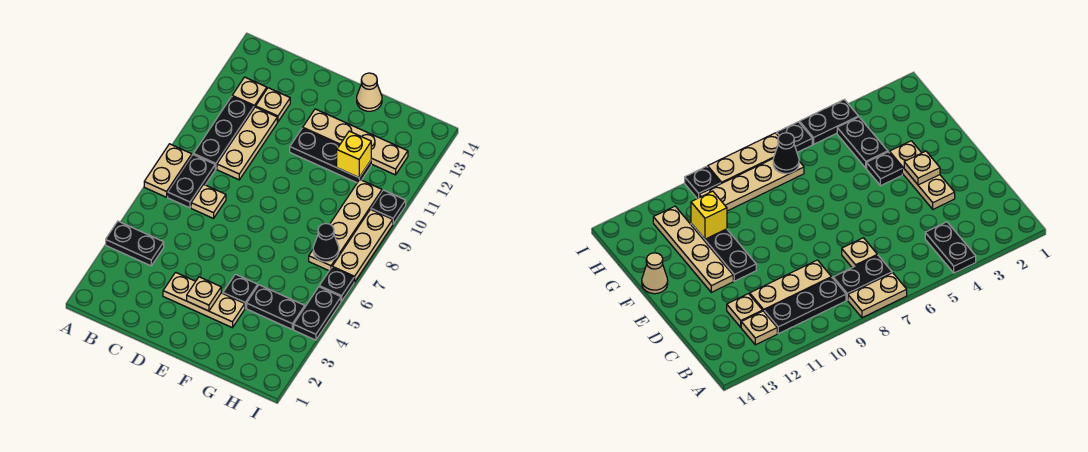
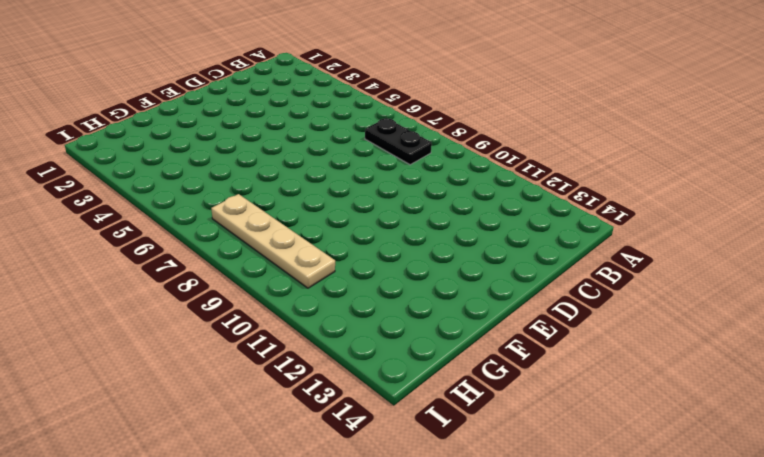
none -> black 1x2 plate [106,221,164,266]
none -> tan 1x2 plate [144,144,192,197]
none -> black 1x3 plate [193,97,254,169]

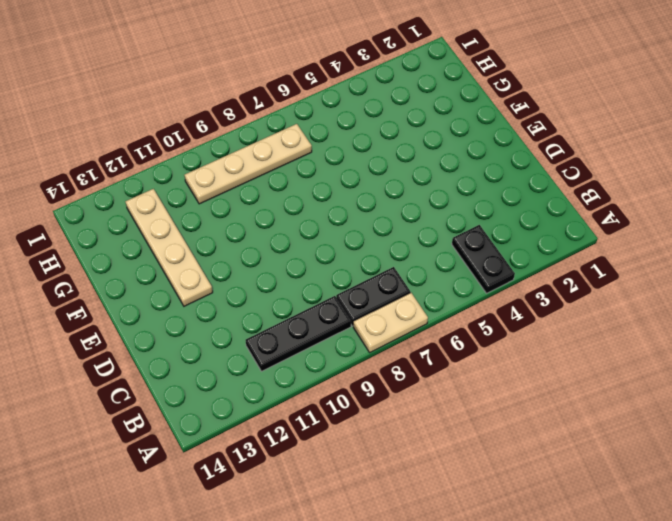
none -> tan 1x1 plate [232,77,267,108]
none -> tan 1x1 plate [191,184,226,219]
none -> tan 1x3 plate [217,107,277,180]

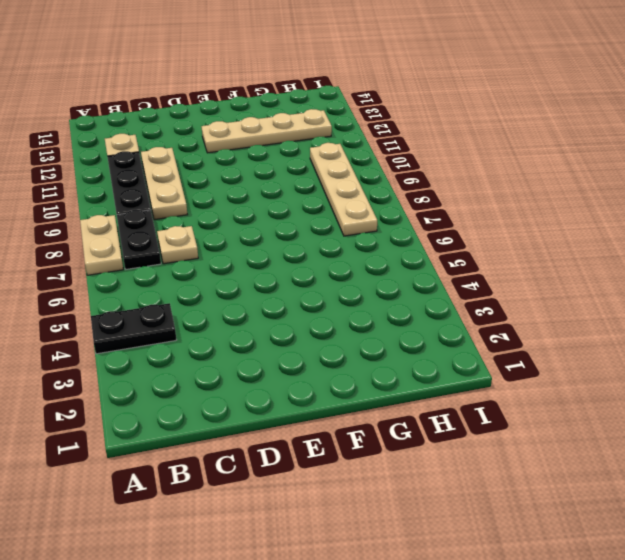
none -> tan 1x1 plate [256,88,290,122]
none -> tan 1x3 plate [163,272,245,328]
none -> black 1x3 plate [290,128,371,183]

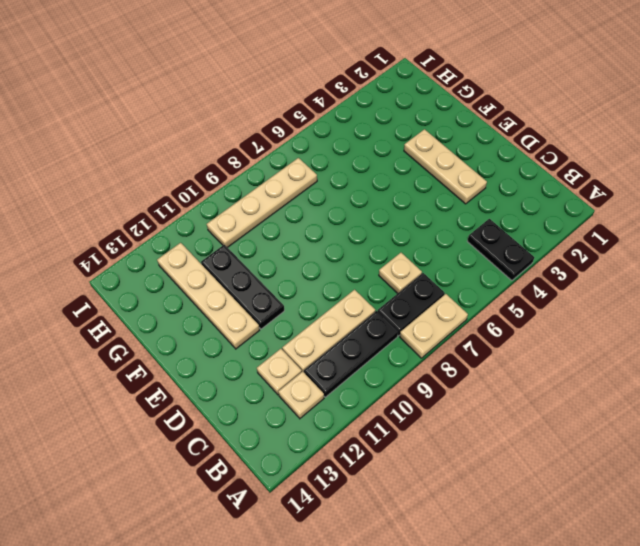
none -> black 1x1 plate [223,274,258,308]
none -> tan 1x1 cone [357,73,382,111]
none -> black 1x2 plate [247,285,305,329]

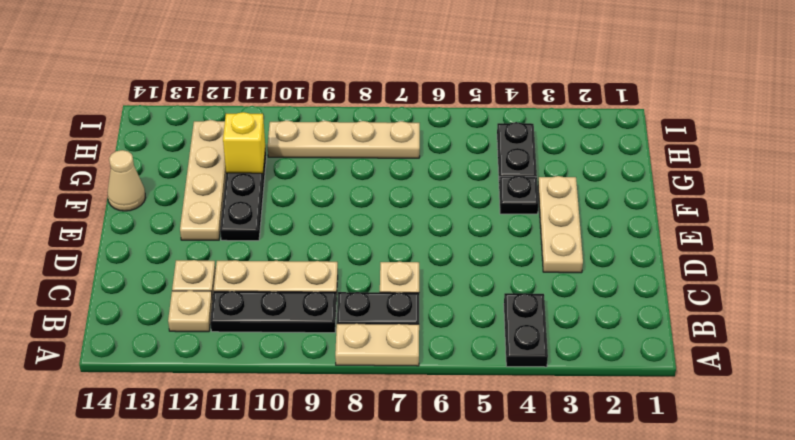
none -> black 1x2 plate [294,287,341,340]
none -> black 1x1 plate [319,268,354,301]
none -> tan 1x3 plate [332,209,393,282]

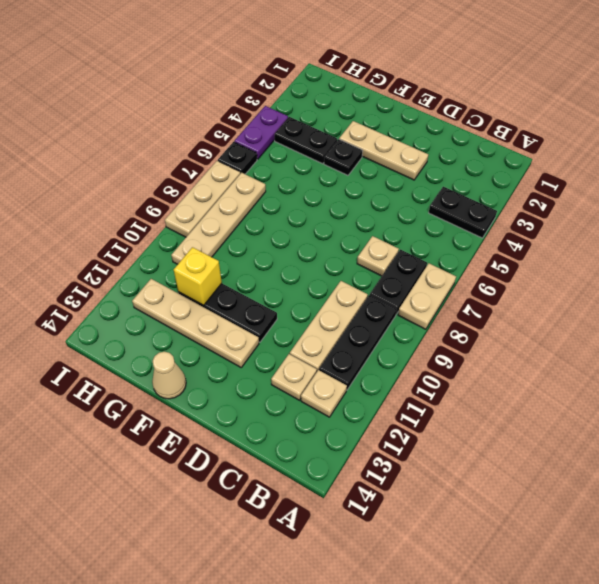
purple 1x2 plate [234,106,288,159] -> black 1x2 plate [294,287,341,340]
none -> black 1x1 plate [371,190,406,224]
none -> tan 1x1 plate [187,277,221,311]
none -> black 1x1 cone [313,224,339,262]

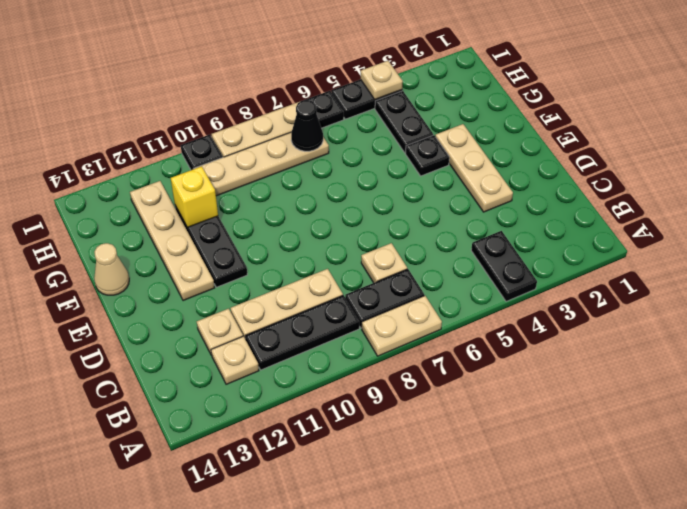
tan 1x1 plate [361,61,403,99] -> tan 1x1 plate moved to [187,277,221,311]

